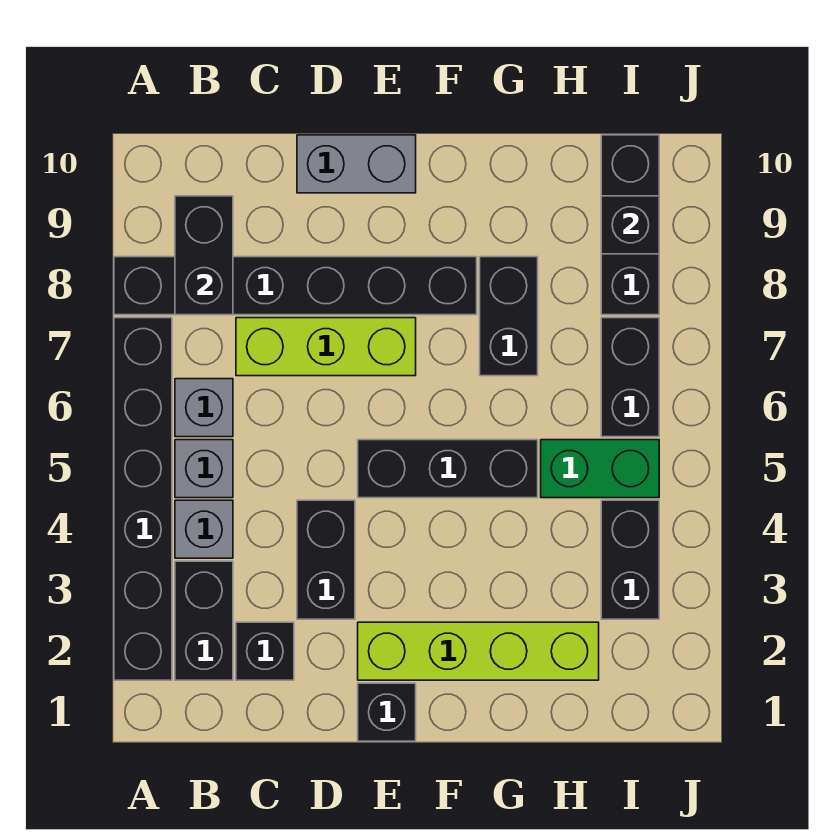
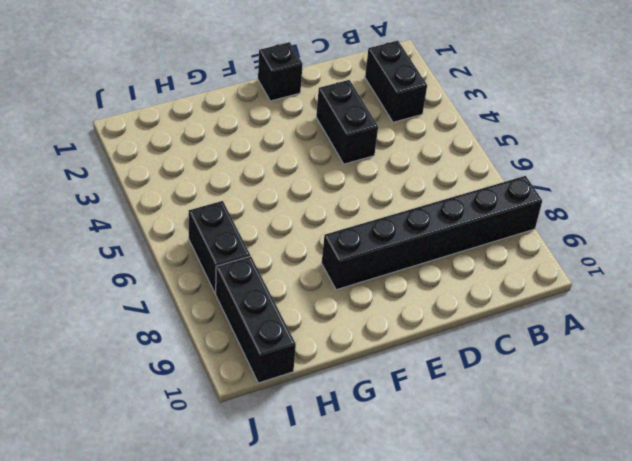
none -> black 1x6 brick [114,318,172,680]
none -> grey 1x1 brick [175,500,233,558]
none -> grey 1x1 brick [175,440,233,498]

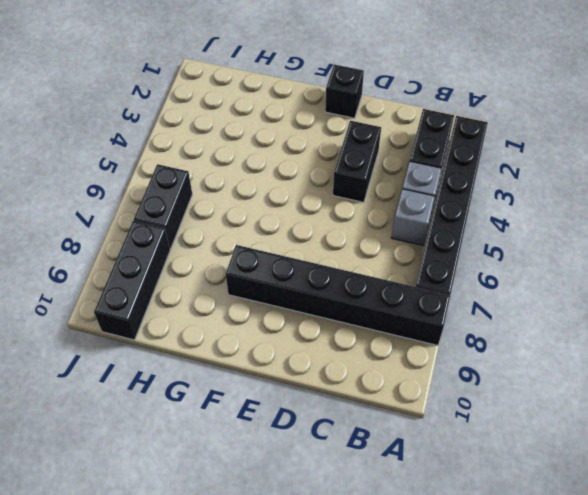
none -> grey 1x1 brick [175,379,233,437]
none -> black 1x1 brick [236,622,294,680]
none -> lime 1x3 brick [236,318,416,376]

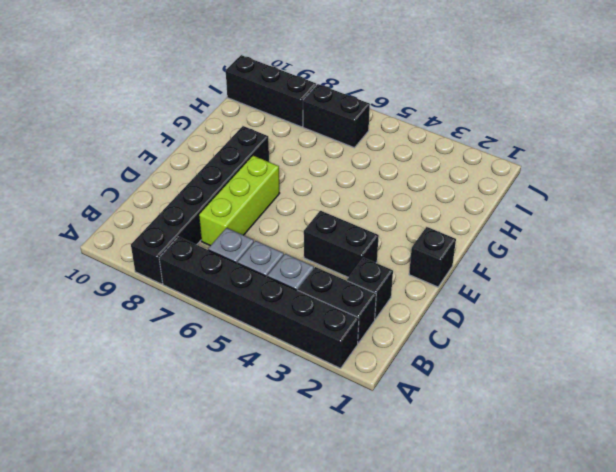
none -> grey 1x2 brick [297,135,416,193]
none -> lime 1x4 brick [358,622,599,680]
none -> black 1x3 brick [358,440,538,498]

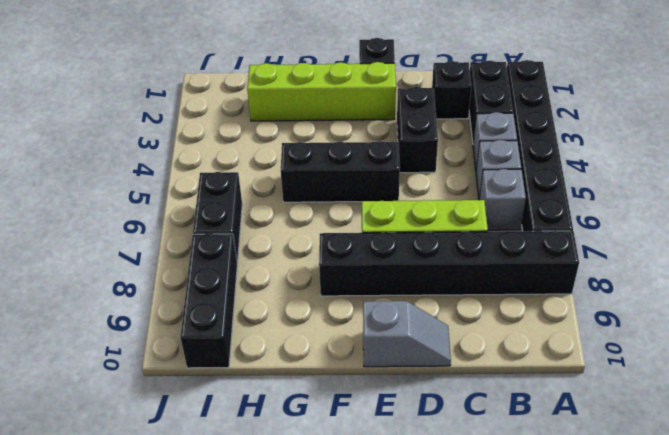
grey 1x2 slope [363,301,451,367] -> grey 1x2 brick [297,135,416,193]
none -> black 1x2 brick [480,257,538,376]
none -> green 1x2 brick [541,440,659,498]
none -> black 1x2 brick [601,500,659,619]

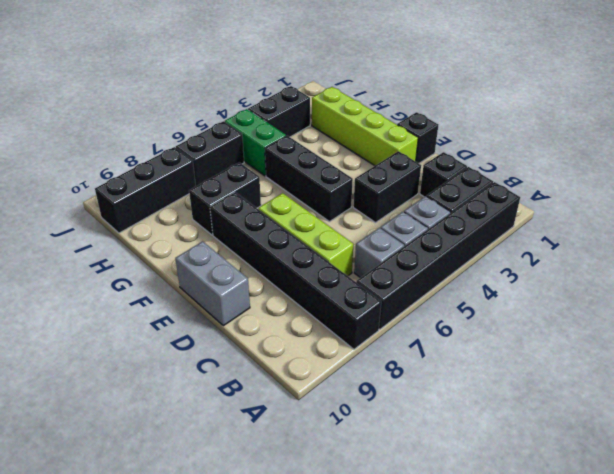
none -> black 1x2 brick [175,196,233,315]
none -> black 1x1 brick [601,196,659,254]

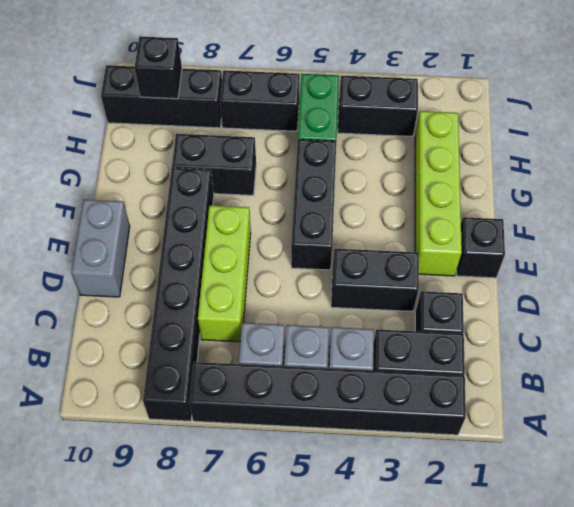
none -> black 1x2 brick [175,196,233,315]

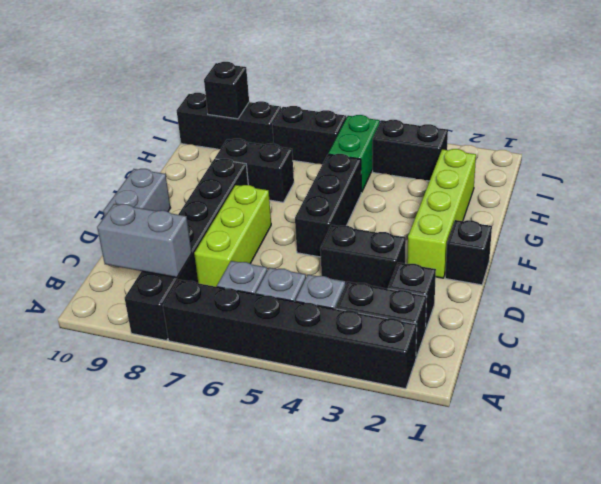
grey 1x2 brick [97,204,192,278] -> black 1x2 brick [175,196,233,315]

